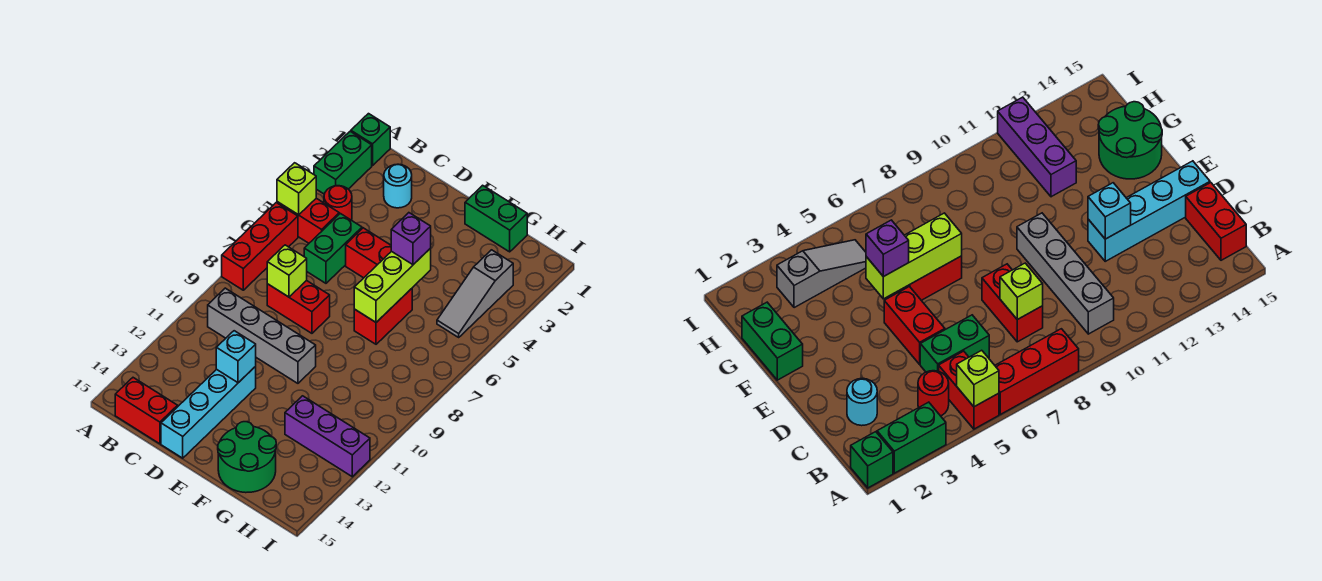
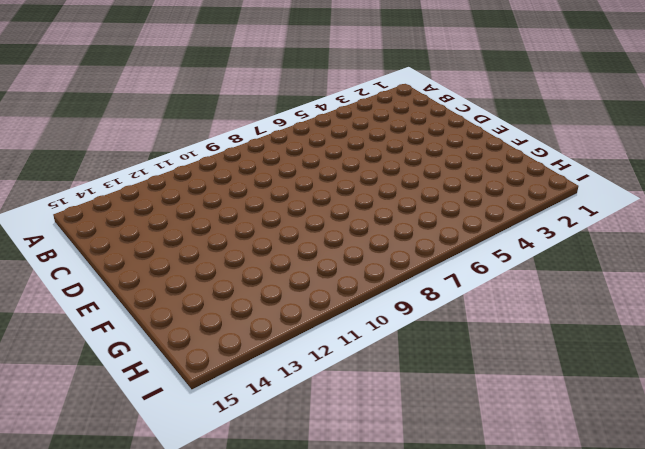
none -> green 1x1 brick [351,114,390,166]
none -> green 1x2 brick [314,131,372,194]
none -> red 1x2 brick [277,198,339,243]

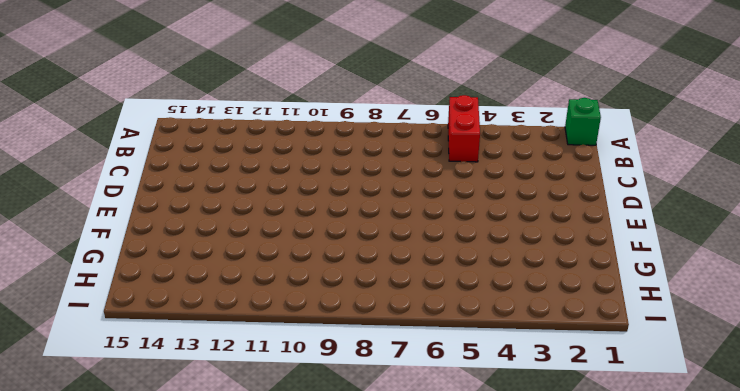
none -> green 1x2 brick [314,131,372,194]
none -> red 1x3 brick [222,203,298,290]
none -> red 1x1 round brick [324,186,352,220]

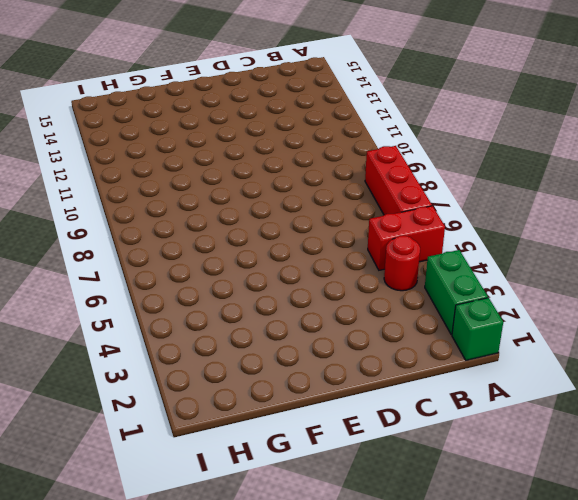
none -> grey 1x4 brick [208,288,316,383]
none -> red 1x2 brick [115,378,178,444]
none -> cyan 1x1 round brick [384,164,412,208]

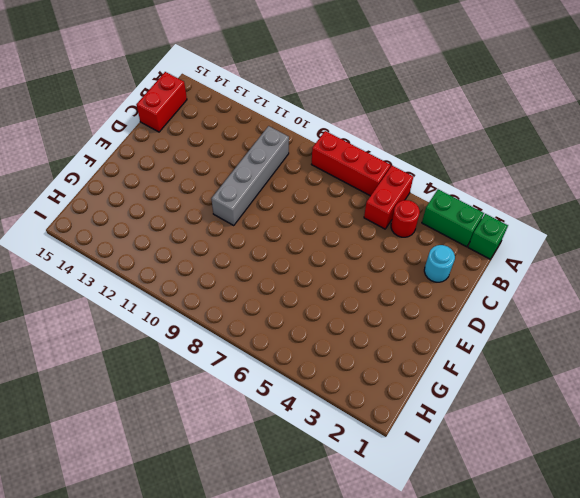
none -> green 1x2 brick [304,214,362,283]
none -> red 1x2 brick [267,281,330,333]
none -> red 1x2 brick [346,228,391,278]

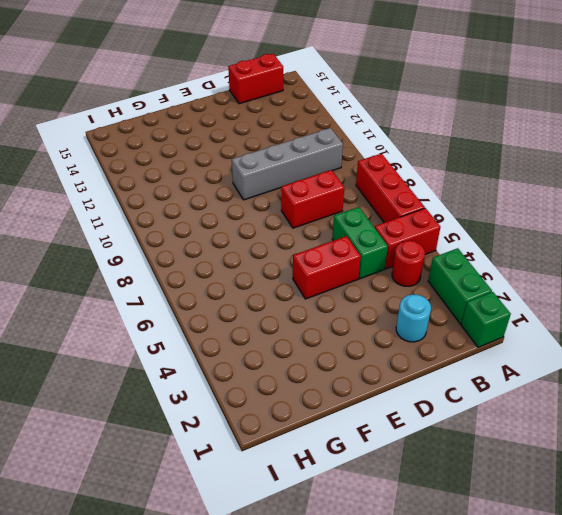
none -> cyan 1x4 brick [161,366,256,458]
none -> green 1x2 brick [465,185,527,252]
none -> red 1x2 brick [354,289,412,344]

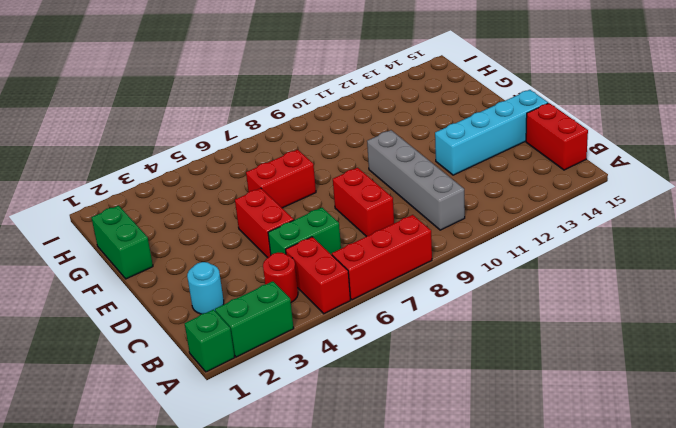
none -> green 2x2 round brick [218,422,276,493]
none -> purple 1x3 brick [285,396,370,477]
none -> grey 1x3 slope [437,250,513,337]

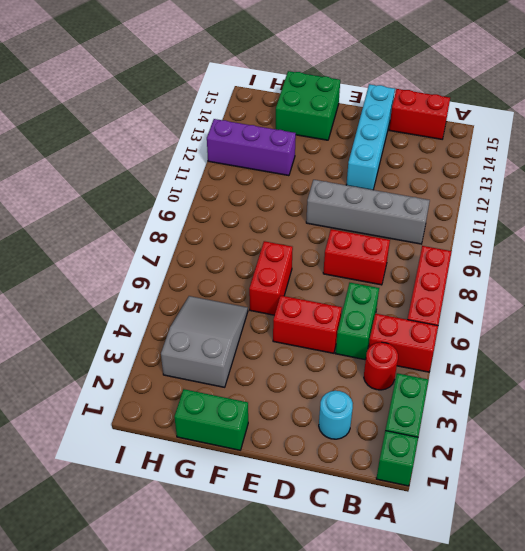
green 2x2 brick [276,71,340,140] -> green 2x2 round brick [218,422,276,493]
grey 2x3 slope [161,296,248,387] -> grey 1x3 slope [437,250,513,337]
none -> lime 1x1 brick [277,163,316,215]
none -> lime 1x1 brick [267,245,307,297]
none -> cyan 1x1 brick [216,331,256,383]

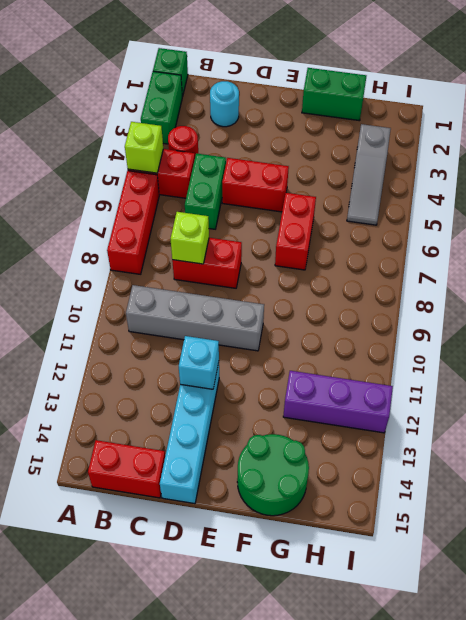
none -> lime 1x3 brick [354,248,431,322]
none -> purple 1x1 brick [391,213,431,265]

